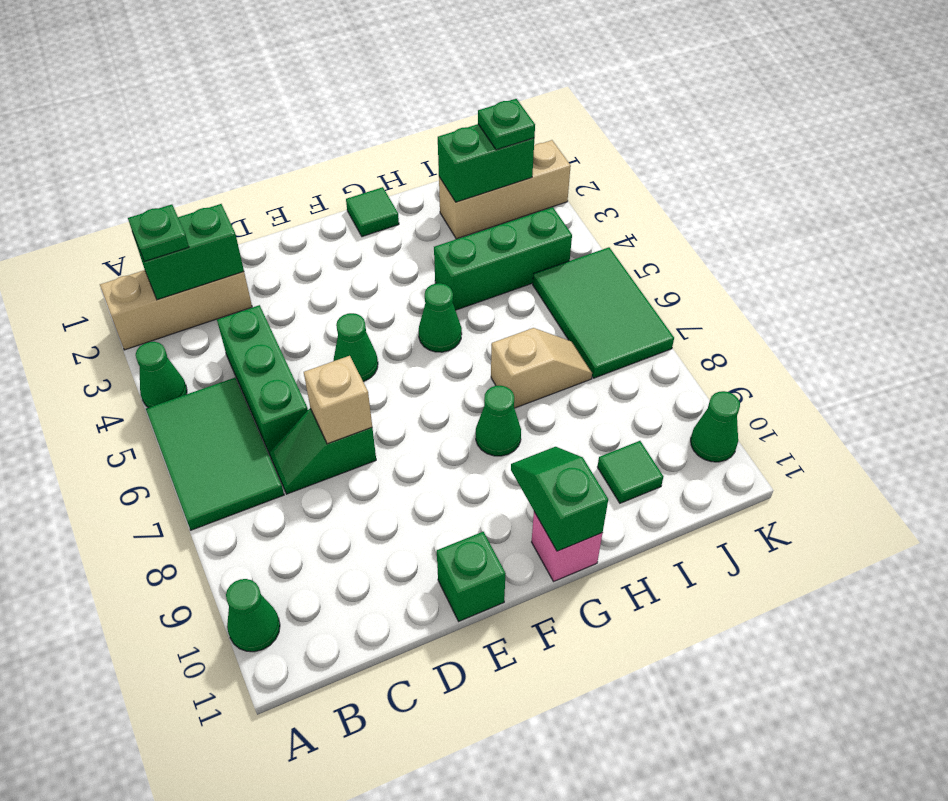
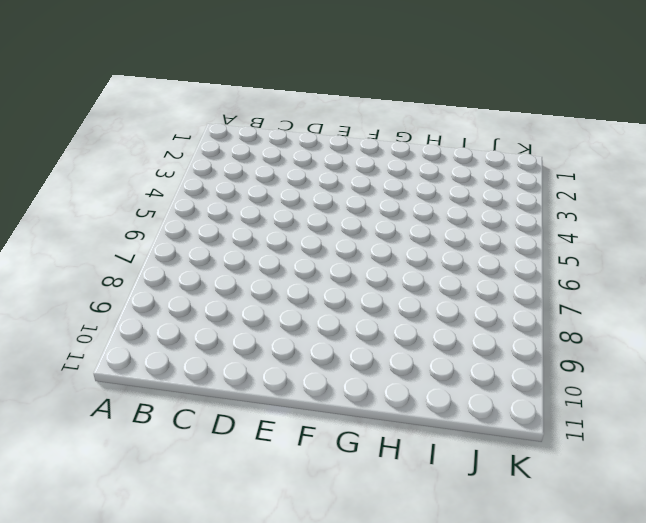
none -> tan 1x3 brick [100,270,252,350]
none -> green 1x1 cone [136,342,187,408]
none -> green 2x3 tile [146,378,284,530]

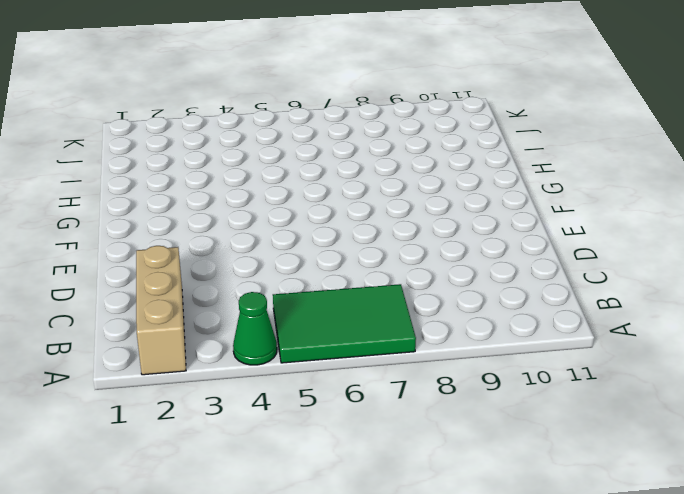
none -> green 1x1 cone [226,579,280,652]
none -> green 1x3 brick [217,305,308,455]
none -> green 1x2 slope [270,408,376,494]

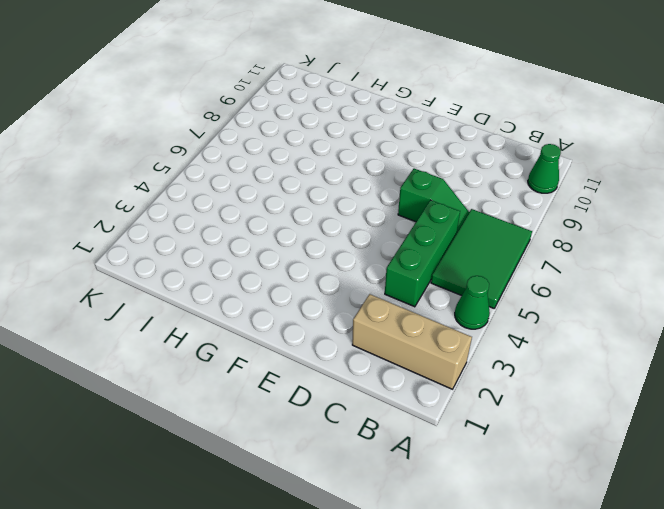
none -> green 1x1 cone [334,313,378,381]
none -> green 1x1 brick [437,532,506,621]
none -> green 1x1 tile [346,187,399,237]

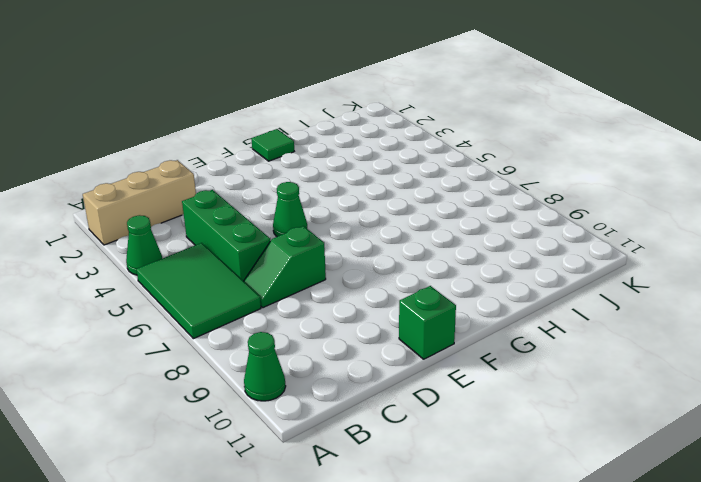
none -> green 1x1 cone [419,283,462,352]
none -> green 1x1 cone [476,386,521,456]
none -> pink 1x1 brick [532,512,602,581]

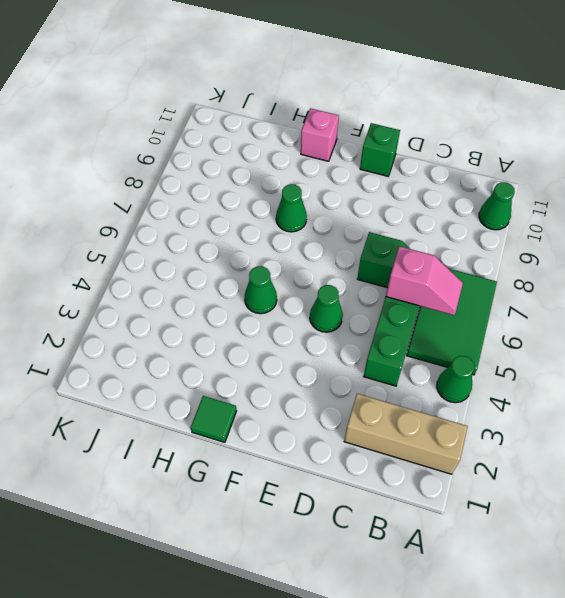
pink 1x2 slope [386,246,463,315] -> none
none -> green 1x3 brick [434,207,572,310]
none -> tan 1x2 slope [491,328,592,408]
none -> tan 1x3 brick [439,140,571,239]

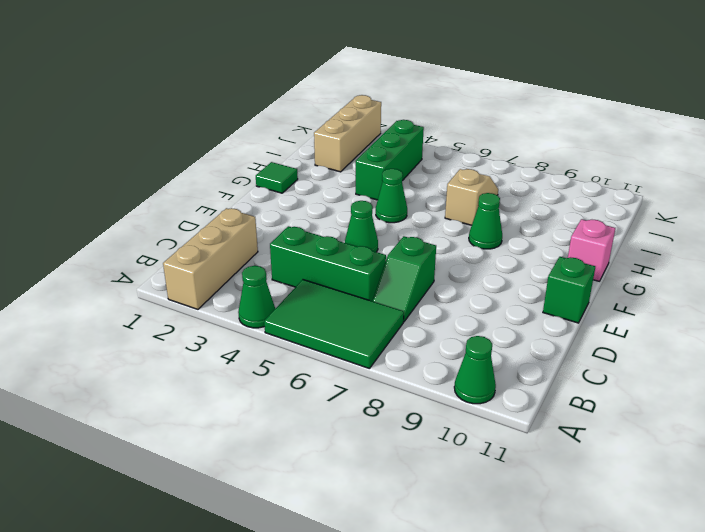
none -> green 1x1 tile [598,441,663,503]
none -> green 2x3 tile [533,247,674,378]
none -> green 1x1 cone [691,391,740,462]

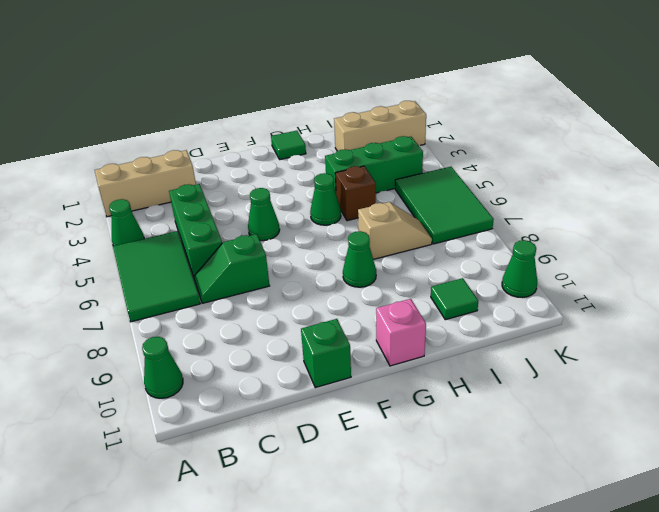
brown 1x1 brick [335,166,376,221] -> none
none -> green 1x2 brick [134,204,244,300]
none -> tan 1x1 brick [304,356,372,444]
none -> green 1x2 slope [511,447,608,551]

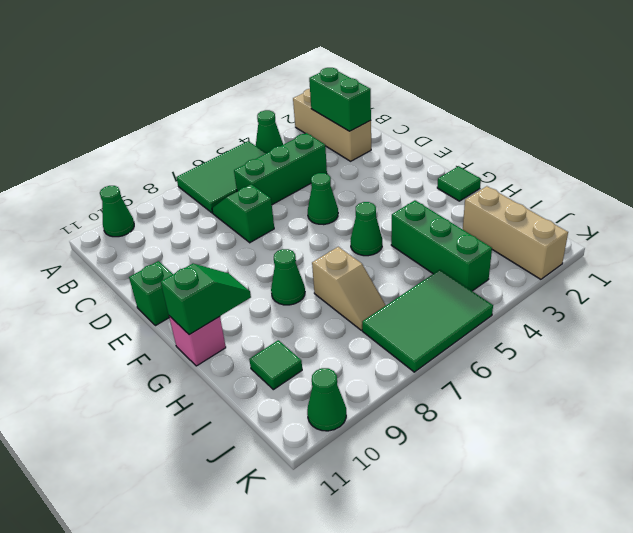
none -> tan 1x1 brick [304,356,372,444]
none -> green 1x2 brick [438,124,534,202]
none -> green 1x1 plate [128,204,189,262]

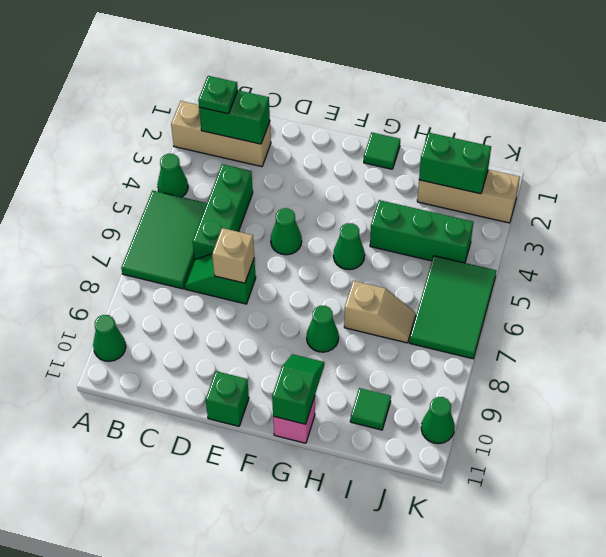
none -> green 1x1 plate [478,99,535,150]

